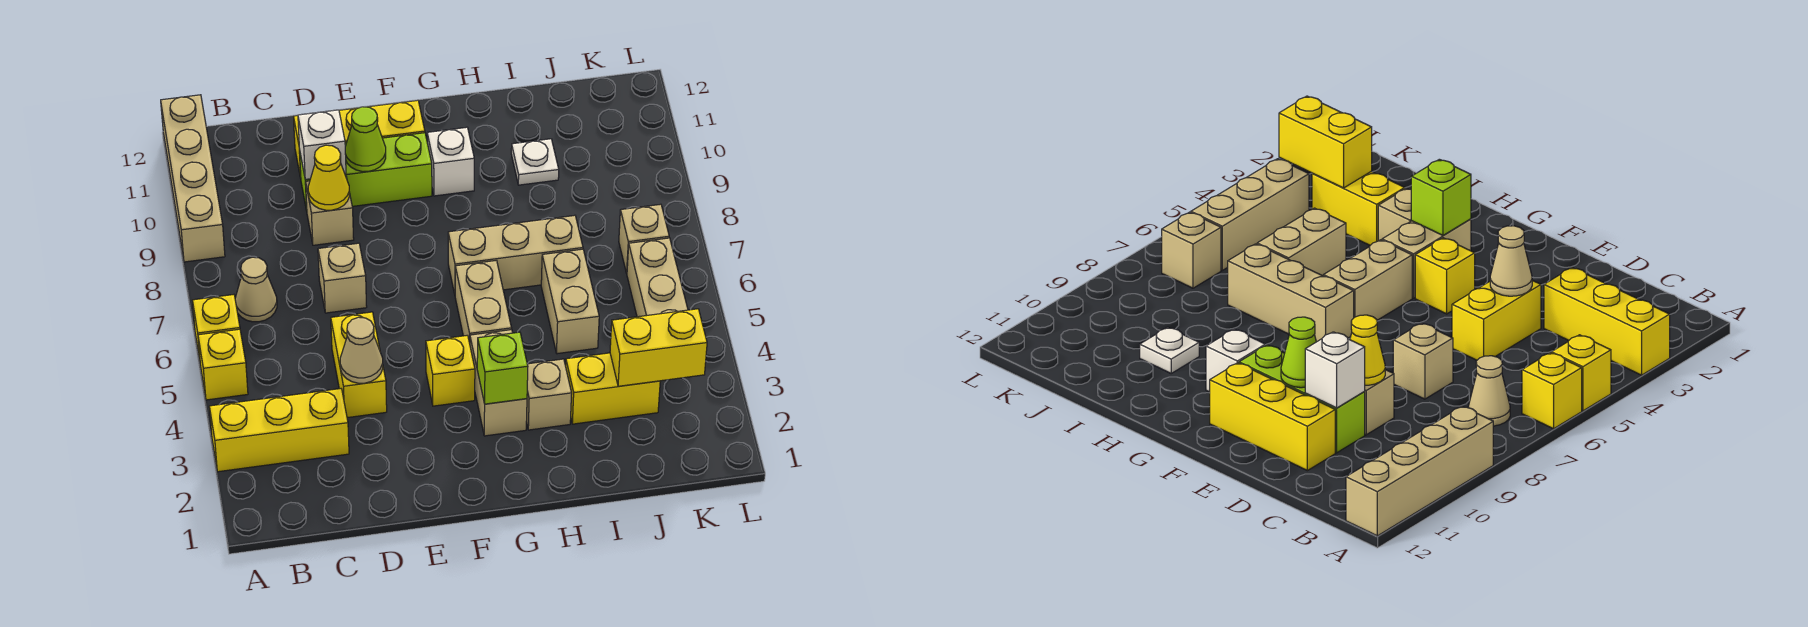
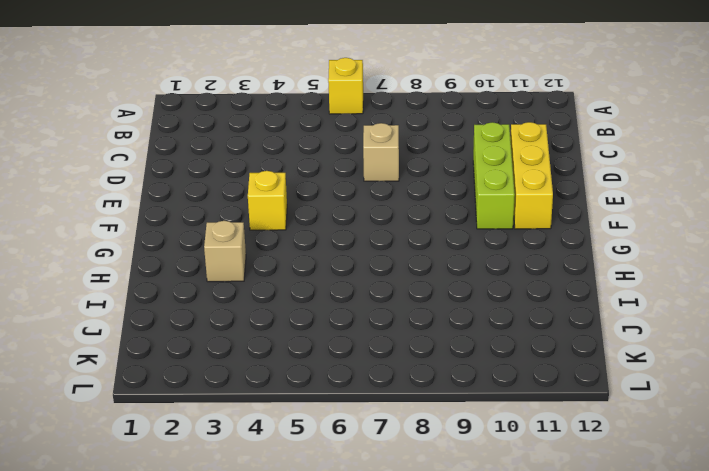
none -> yellow 1x3 brick [209,389,349,472]
none -> yellow 1x1 brick [198,329,248,400]
none -> tan 1x4 brick [161,95,225,262]

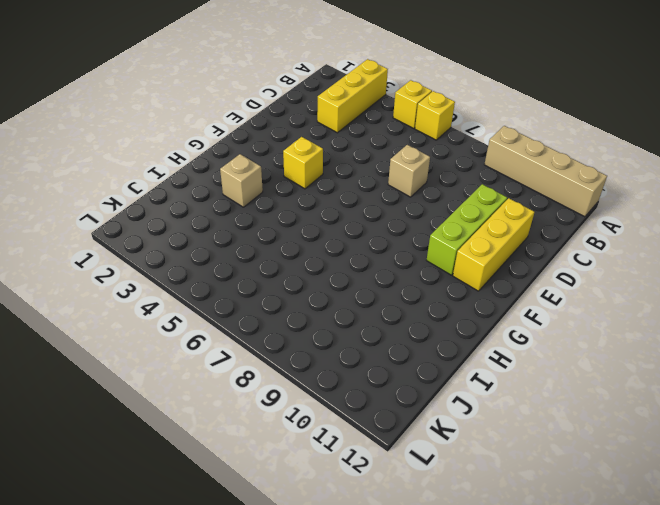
none -> tan 1x1 cone [235,257,277,322]
none -> yellow 1x2 brick [331,312,387,418]
none -> tan 1x1 brick [306,177,354,245]

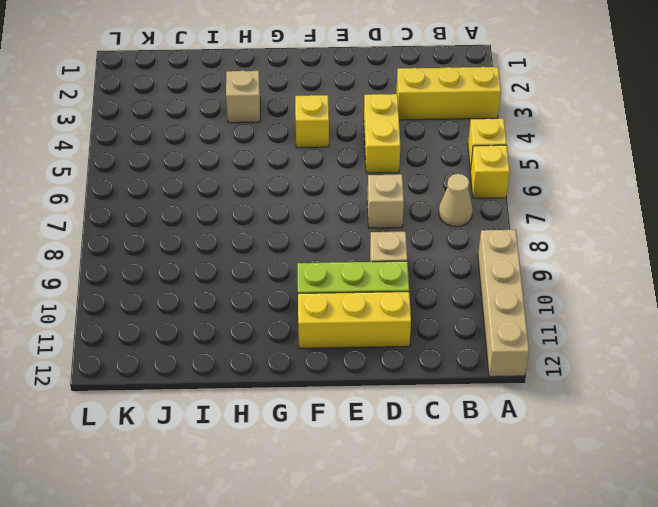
none -> tan 1x2 brick [470,330,527,436]
none -> tan 1x2 brick [455,260,512,343]
none -> tan 1x3 brick [448,215,583,294]

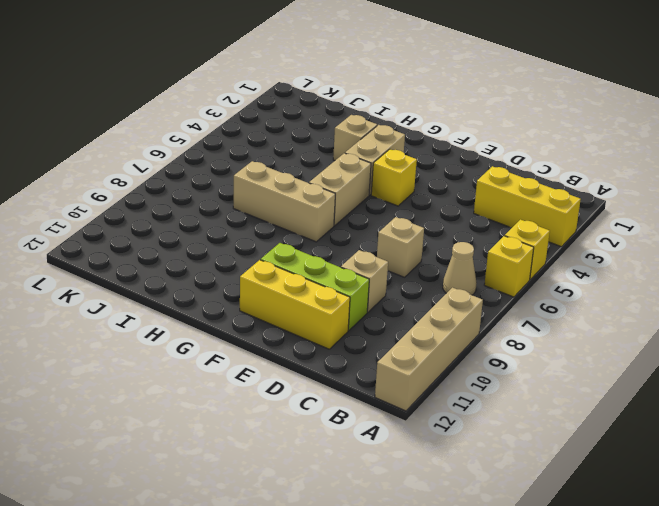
none -> yellow 1x2 brick [331,312,387,418]
none -> white 1x1 brick [427,127,474,196]
none -> yellow 1x2 brick [566,353,660,424]

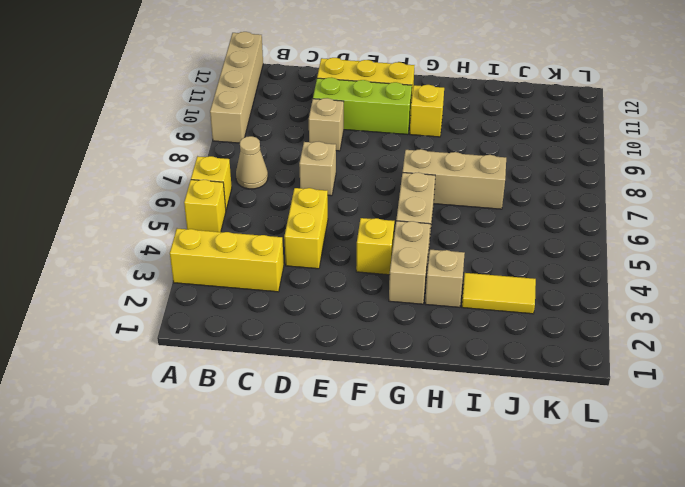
yellow 1x1 brick [410,85,444,137] -> white 1x1 brick [427,127,474,196]
yellow 1x2 tile [462,273,536,314] -> yellow 1x2 brick [566,353,660,424]
none -> tan 1x2 brick [541,249,599,354]
none -> white 1x1 plate [511,139,559,185]
none -> tan 1x3 brick [627,238,688,317]

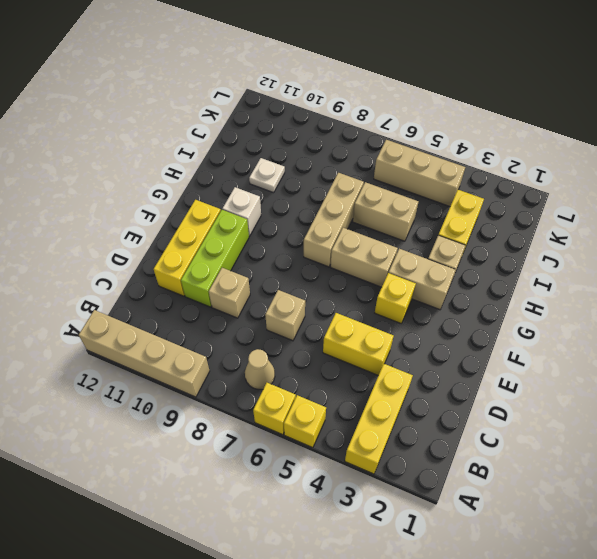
none -> tan 1x1 brick [619,204,669,273]
none -> tan 1x1 cone [340,317,383,383]
none -> yellow 1x1 cone [308,145,349,210]

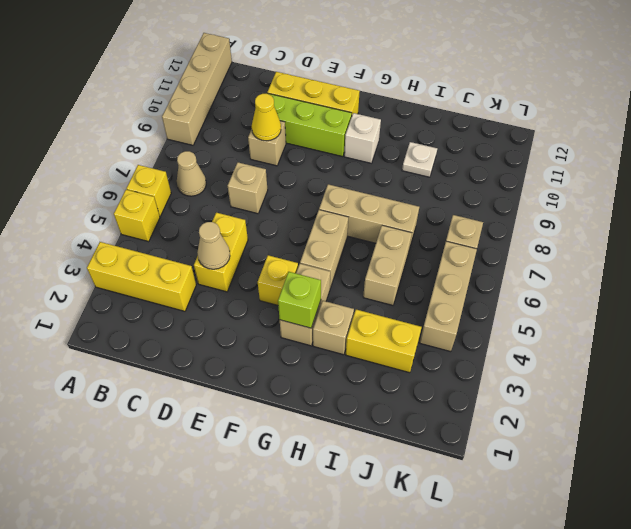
none -> white 1x1 brick [298,110,346,179]
none -> lime 1x1 cone [345,107,386,172]
none -> yellow 1x2 brick [610,309,707,386]

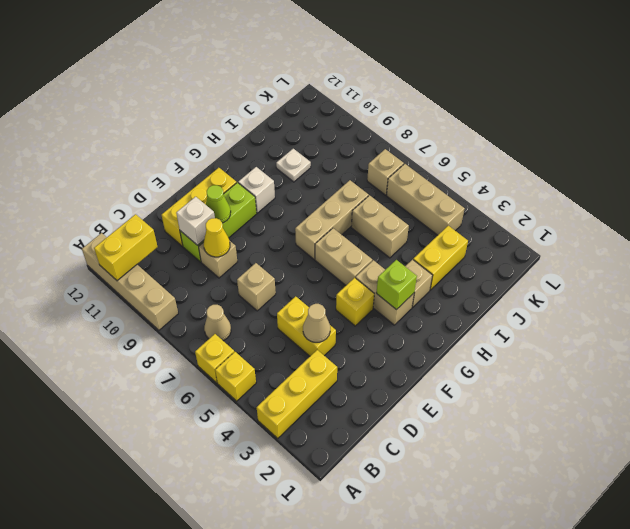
yellow 1x2 brick [94,214,158,281] -> yellow 1x2 brick moved to [610,309,707,386]

